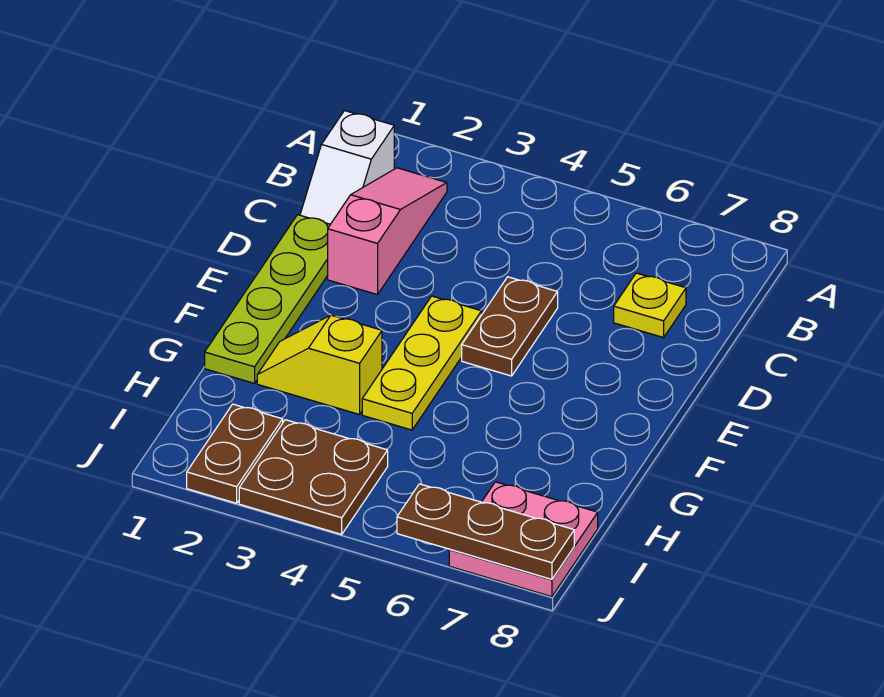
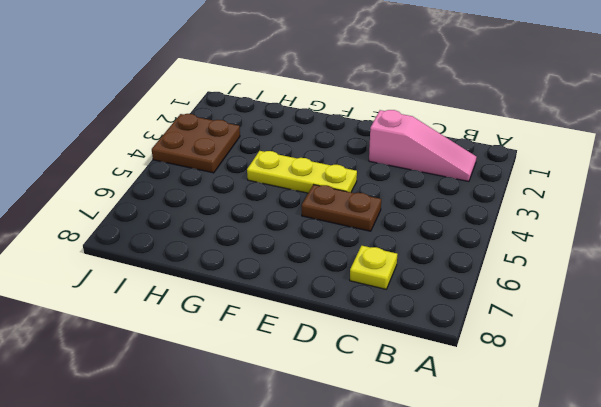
none -> white 1x2 slope [300,111,394,224]
none -> lime 1x4 plate [205,215,330,383]

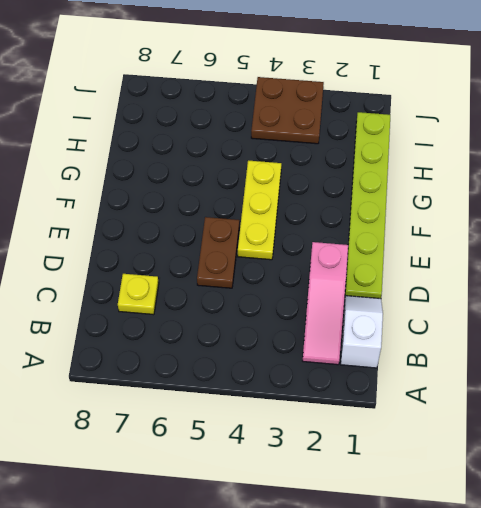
lime 1x6 plate [345,112,390,299] -> lime 1x4 plate [205,215,330,383]
none -> yellow 1x2 slope [257,315,382,415]
none -> brown 1x2 plate [187,404,283,503]

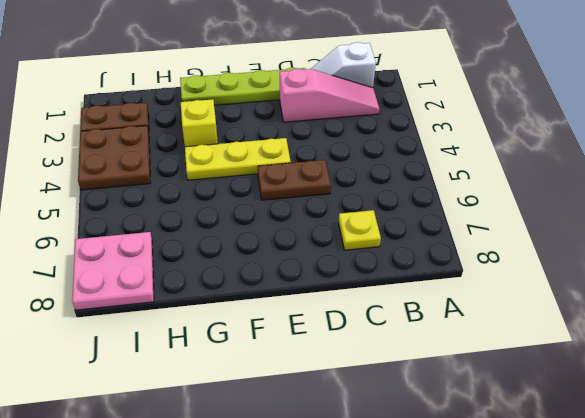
none -> brown 1x3 plate [397,484,574,579]

